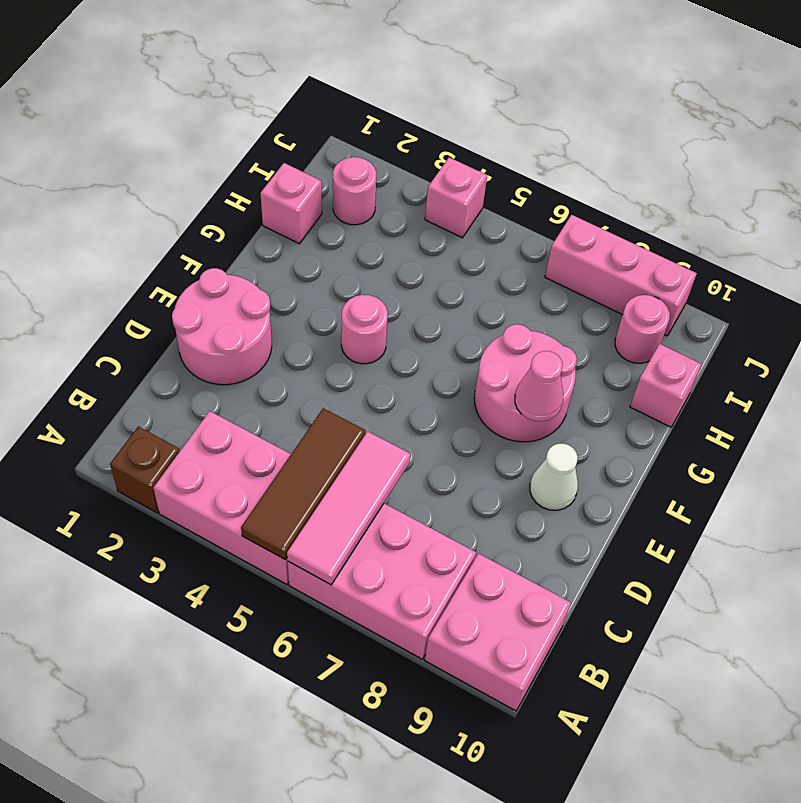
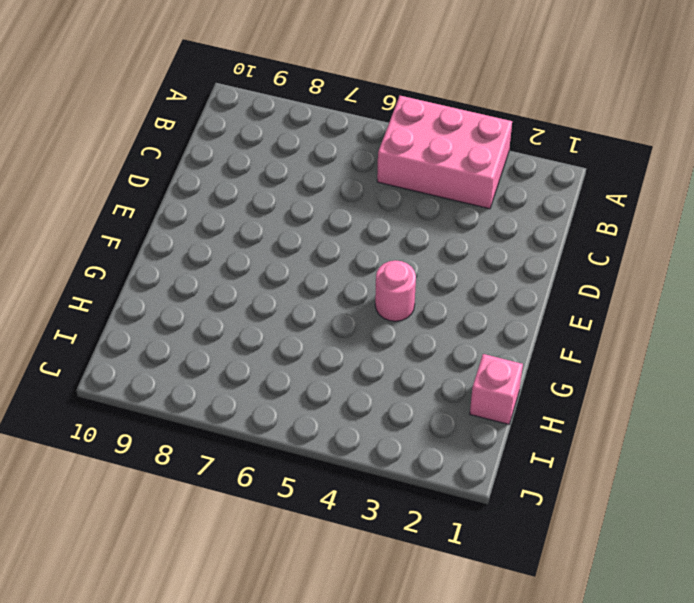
none -> brown 1x1 brick [110,427,180,513]
none -> pink 2x3 brick [288,504,476,659]
none -> pink 2x2 brick [425,554,571,711]

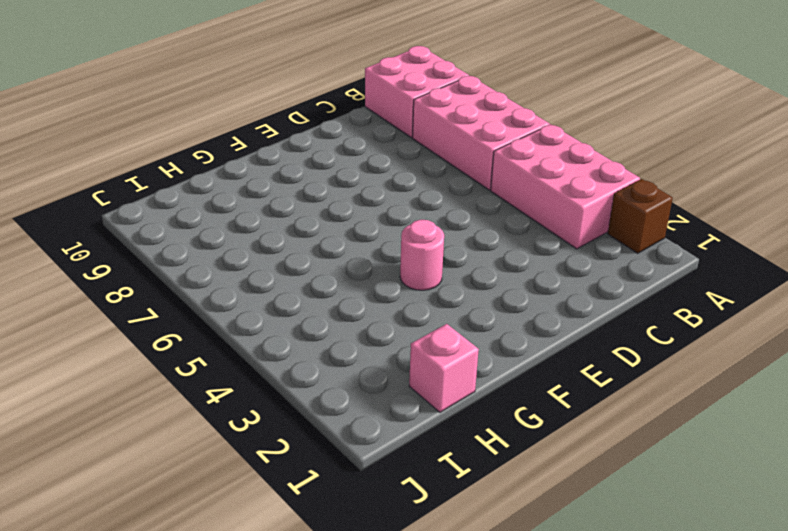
none -> pink 2x2 round brick [172,268,272,385]
none -> white 1x1 cone [530,444,578,510]
none -> pink 2x2 round brick [474,324,577,442]

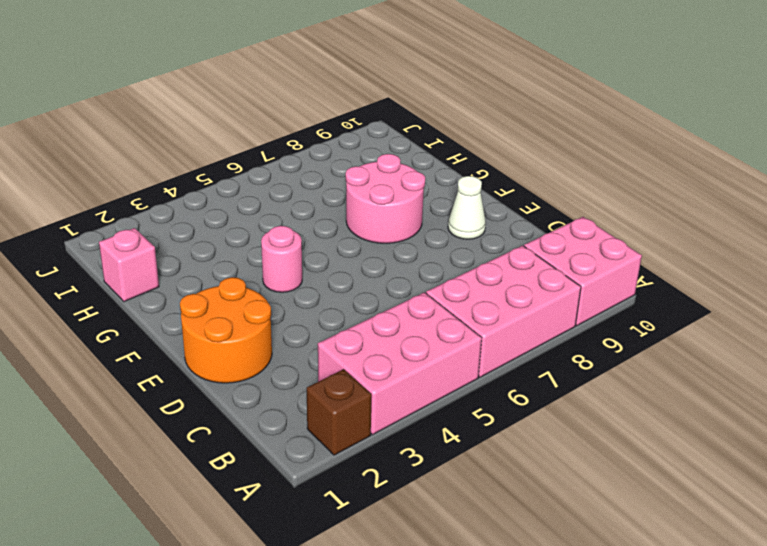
orange 2x2 round brick [180,277,272,383] -> pink 2x2 round brick [172,268,272,385]
none -> pink 1x1 brick [630,344,702,427]
none -> pink 1x1 round brick [333,157,377,225]
none -> pink 1x1 round brick [615,295,670,363]

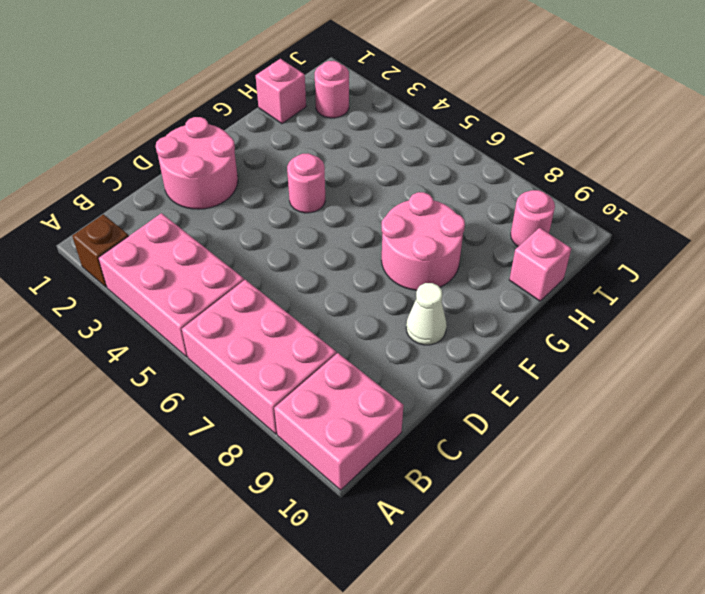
none -> pink 1x1 brick [425,158,487,238]
none -> pink 1x3 brick [545,215,697,336]
none -> brown 1x3 tile [241,408,365,559]

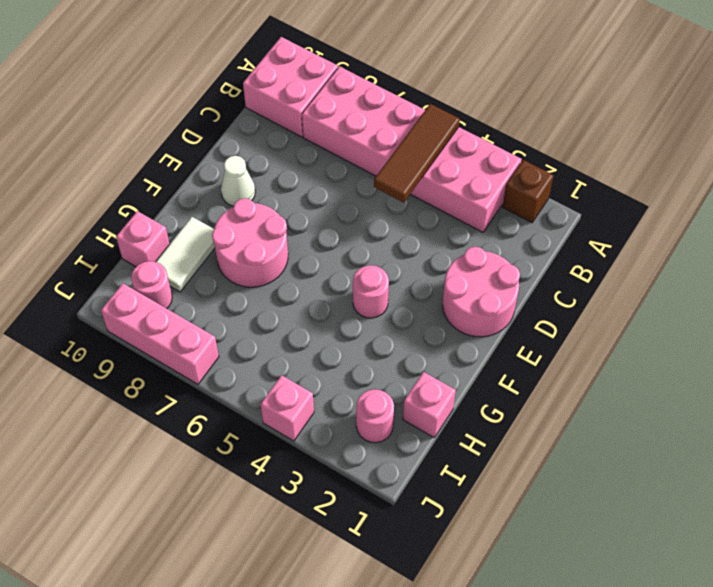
white 1x2 tile [156,217,215,292] -> none
none -> pink 1x3 tile [287,431,410,585]
none -> pink 1x1 cone [515,351,563,421]

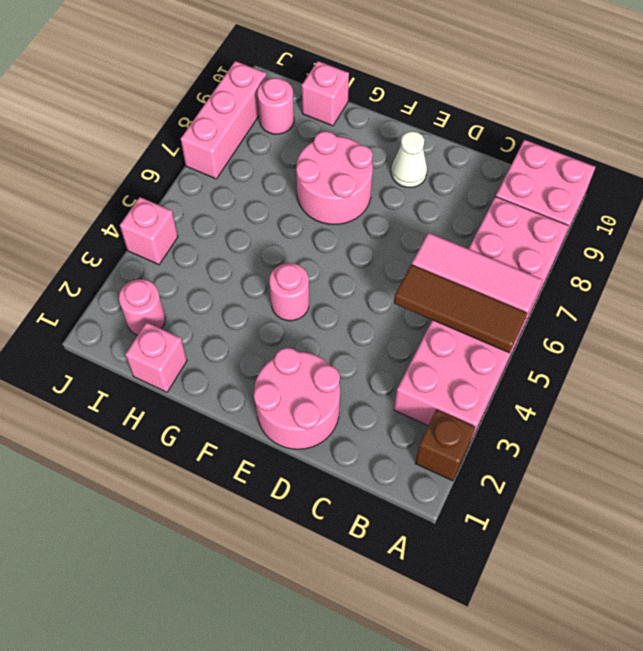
none -> pink 1x1 cone [515,351,563,421]

